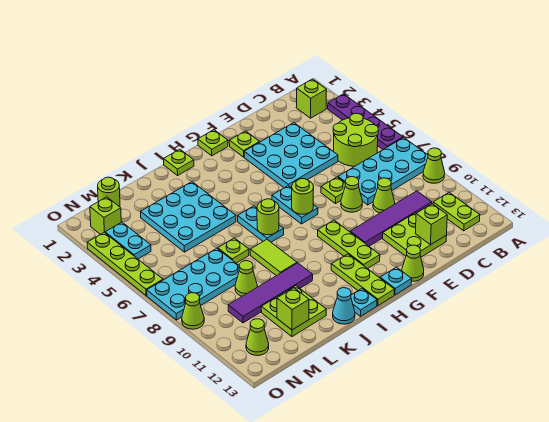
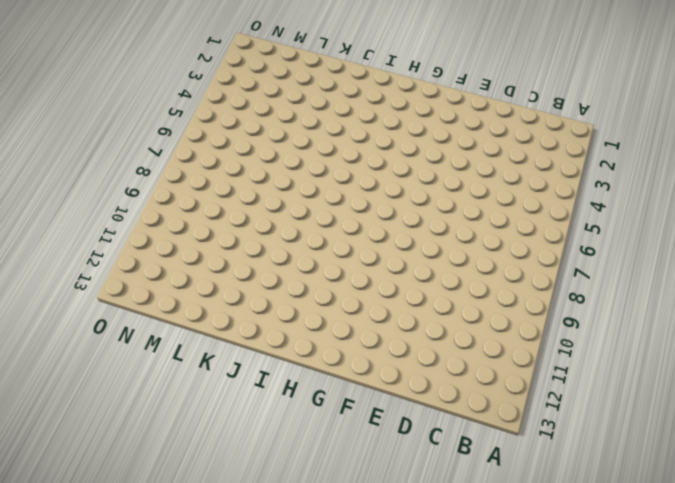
none -> purple 1x4 plate [328,94,403,150]
none -> cyan 2x4 plate [338,138,428,205]
none -> lime 1x1 cone [423,148,445,183]
none -> lime 1x1 brick [296,79,327,118]

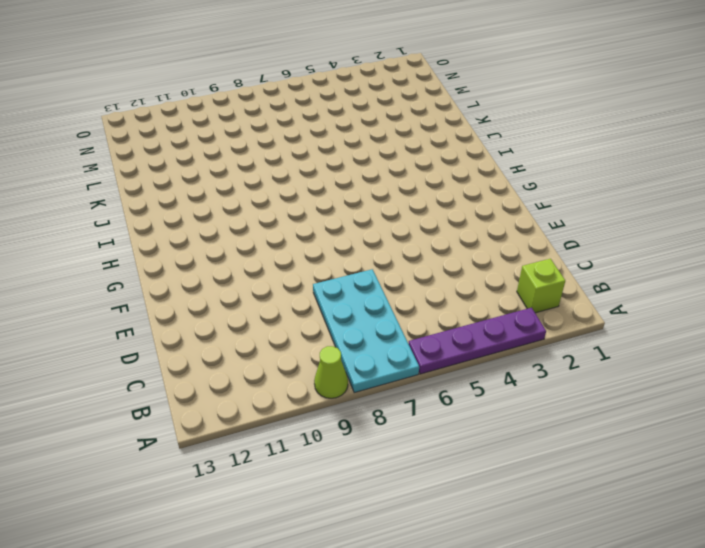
none -> lime 2x2 round brick [333,113,378,166]
none -> lime 1x2 plate [433,193,480,231]
none -> purple 1x4 tile [350,191,432,246]
none -> cyan 3x3 plate [244,123,338,188]

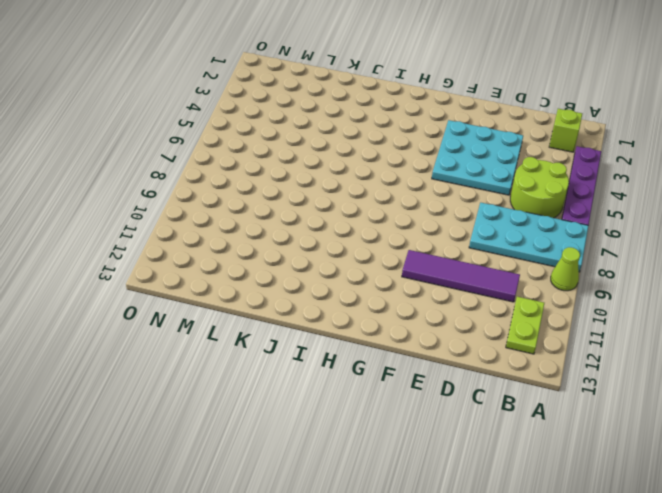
none -> lime 1x1 cone [373,178,395,213]
none -> lime 2x2 plate [383,213,447,257]
none -> lime 1x1 plate [321,177,345,204]
none -> lime 1x1 cone [341,177,363,212]

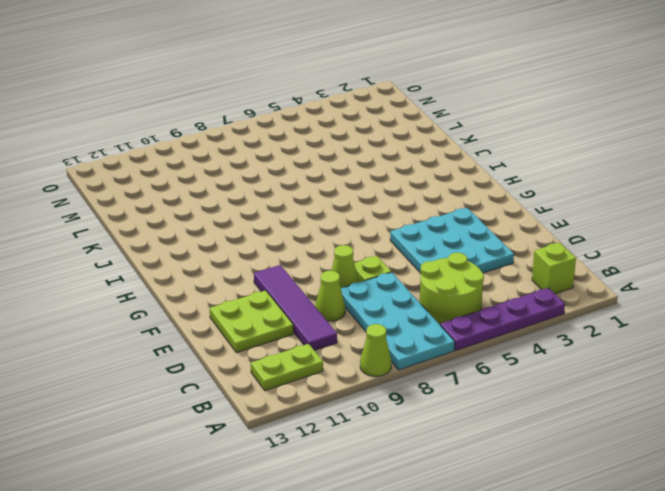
none -> lime 1x1 plate [229,131,260,157]
none -> lime 1x1 cone [402,245,424,281]
none -> lime 1x1 plate [198,130,228,156]
none -> cyan 1x2 plate [272,186,318,224]

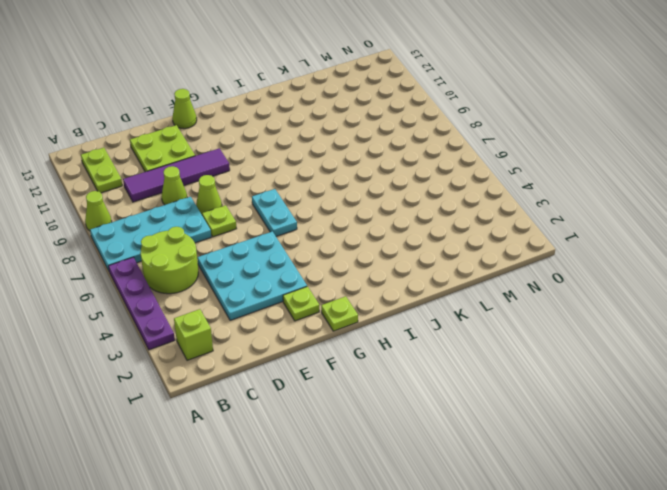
none -> lime 1x3 plate [318,220,380,269]
none -> cyan 1x1 plate [380,267,412,295]
none -> lime 1x3 plate [331,254,394,306]
none -> lime 1x1 plate [164,149,194,175]

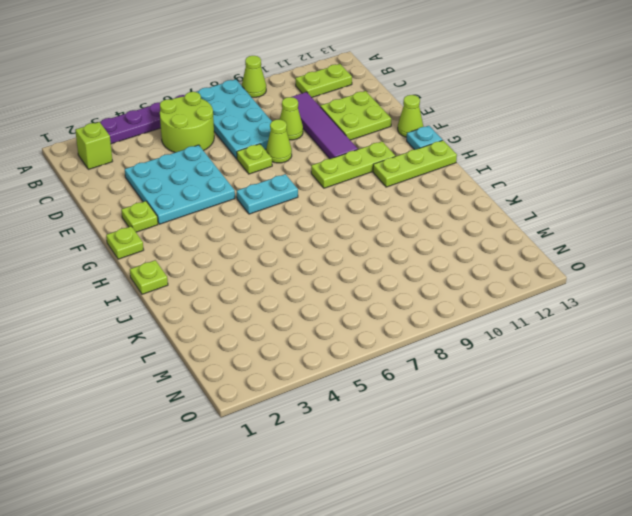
none -> cyan 1x2 plate [238,206,284,242]
none -> cyan 1x1 plate [351,289,377,316]
none -> cyan 3x3 plate [141,182,236,252]
none -> lime 1x2 tile [250,240,297,276]

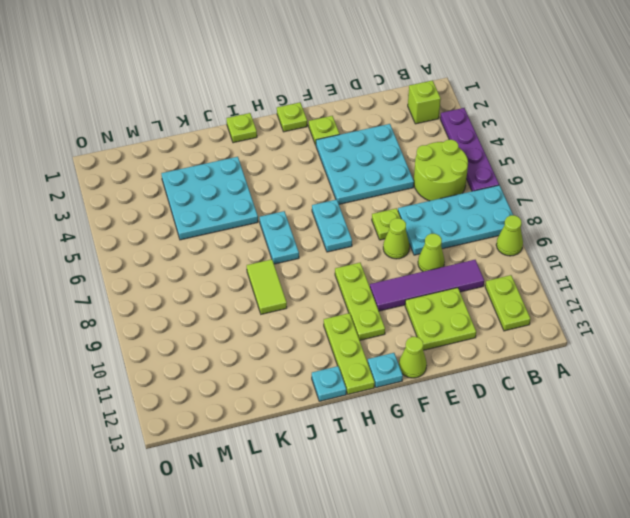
none -> purple 1x4 tile [228,263,313,323]
none -> cyan 1x1 cone [333,288,355,324]
none -> lime 1x1 plate [218,238,249,263]
none -> lime 2x2 plate [261,286,326,337]

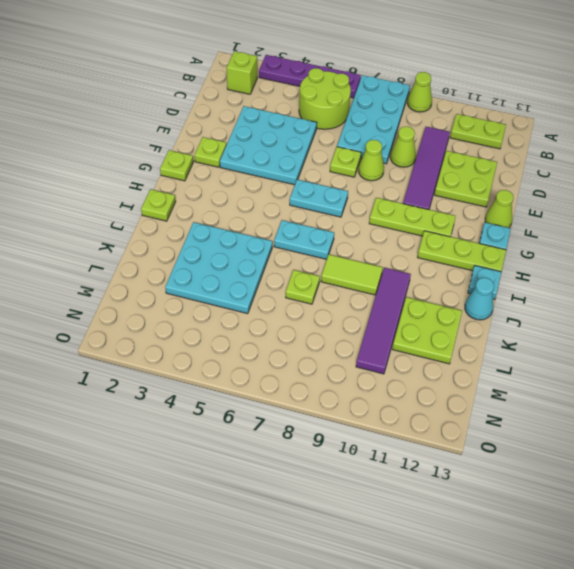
none -> cyan 2x4 plate [147,248,239,320]
none -> lime 1x1 cone [235,261,257,296]
none -> lime 1x1 round brick [98,177,120,207]
none -> lime 1x1 brick [90,197,121,234]

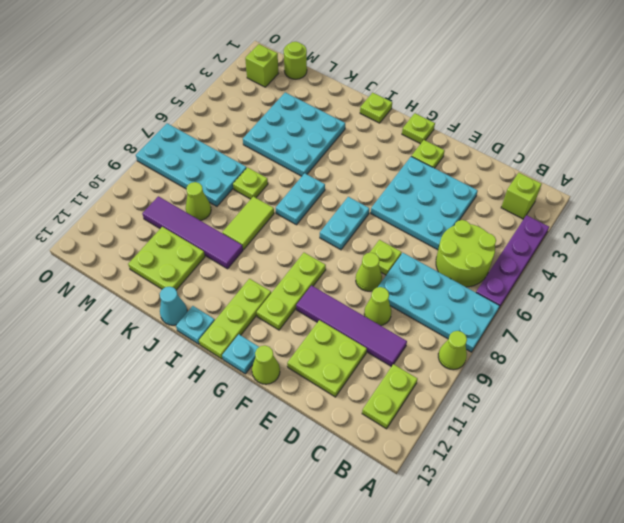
none -> cyan 1x2 plate [105,222,151,259]
none -> lime 1x1 cone [246,319,269,356]
none -> lime 1x4 plate [87,232,163,296]
none -> lime 1x1 cone [182,293,204,329]

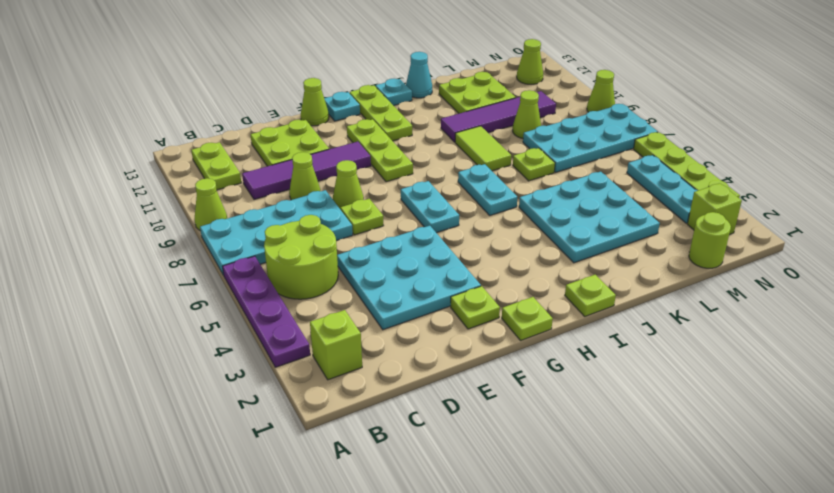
cyan 1x3 plate [627,155,697,223] -> cyan 1x2 plate [105,222,151,259]
none -> lime 1x1 brick [415,204,447,245]
none -> lime 1x1 round brick [292,179,314,214]
none -> lime 1x1 round brick [257,199,279,235]
none -> lime 1x1 brick [277,288,309,330]

